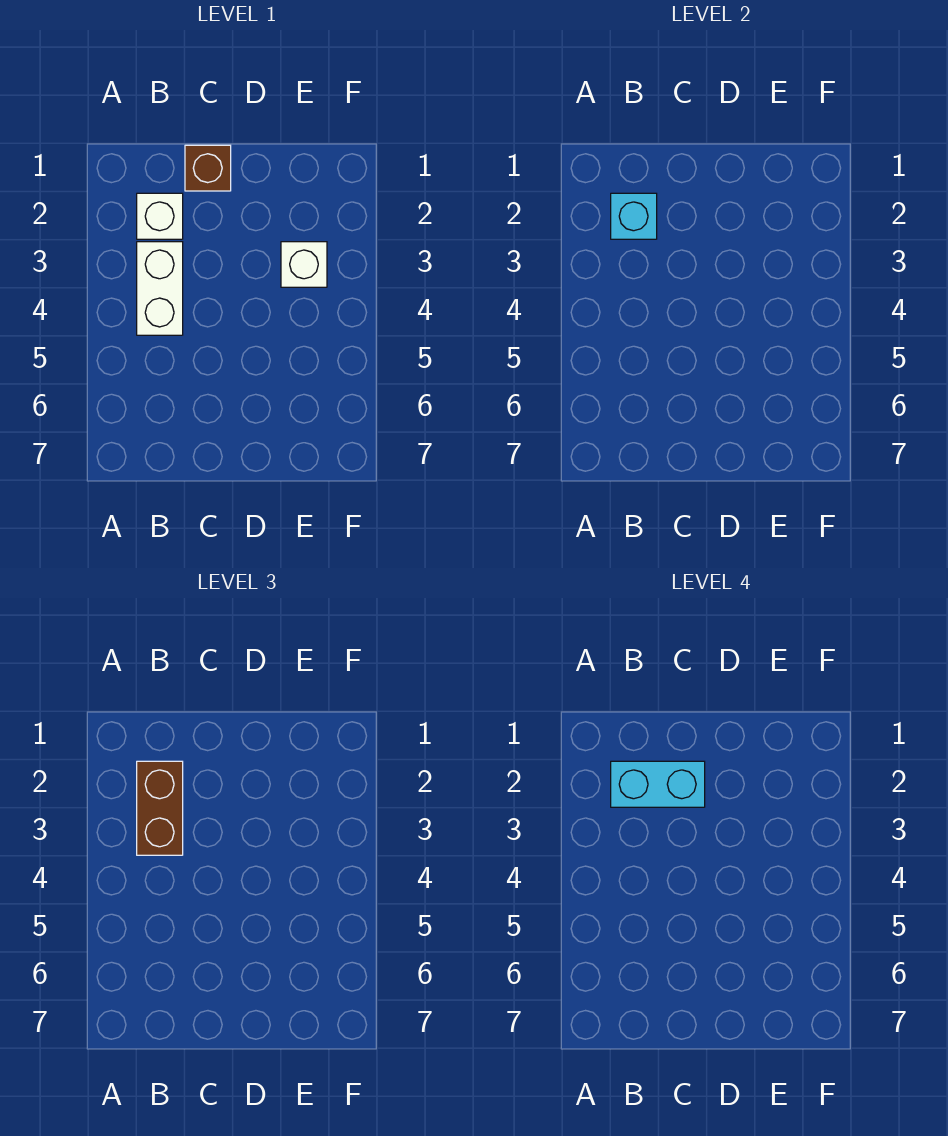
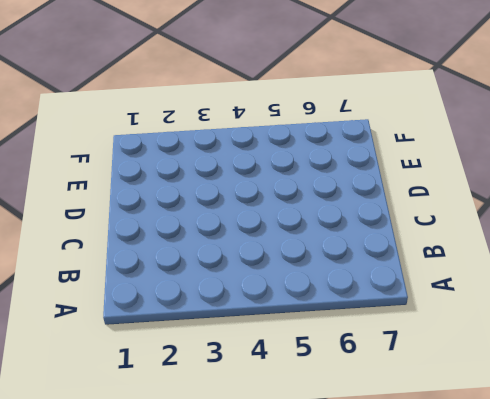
none -> white 1x1 brick [137,193,183,239]
none -> white 1x2 brick [137,242,183,335]

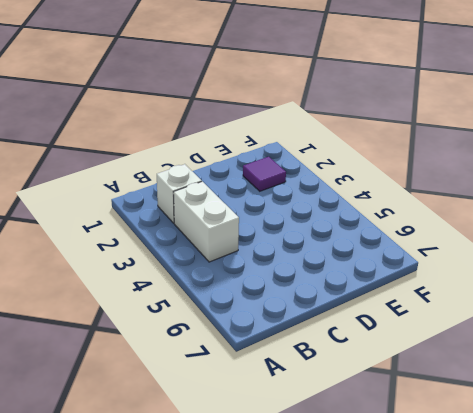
purple 1x1 tile [243,157,286,191] -> none
none -> brown 1x1 brick [185,145,231,191]
none -> white 1x1 brick [281,242,327,287]

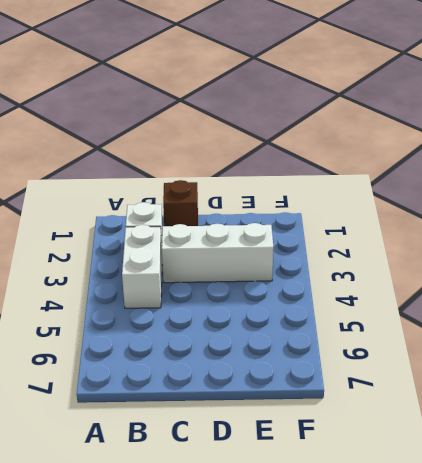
white 1x3 brick [162,223,274,283] -> white 1x1 brick [281,242,327,287]
none -> cyan 1x1 brick [611,193,657,239]
none -> brown 1x2 brick [137,761,183,855]

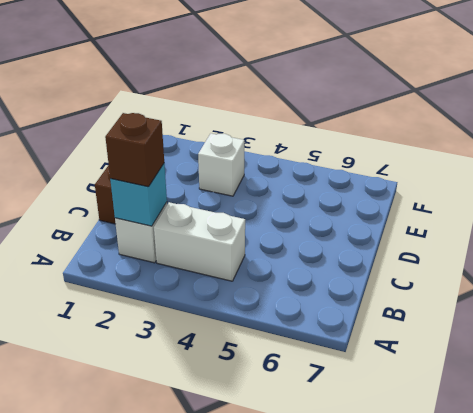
brown 1x1 brick [105,113,164,187] -> brown 1x2 brick [137,761,183,855]
none -> cyan 1x2 brick [611,761,705,807]

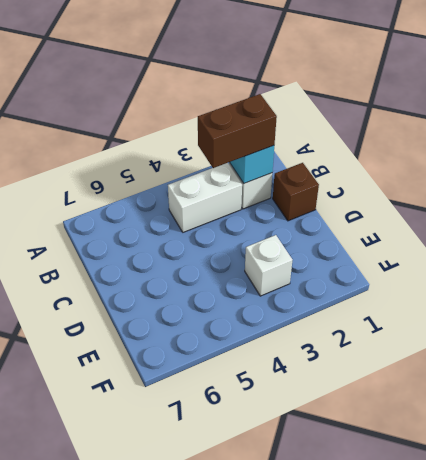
none -> cyan 1x2 brick [611,761,705,807]

